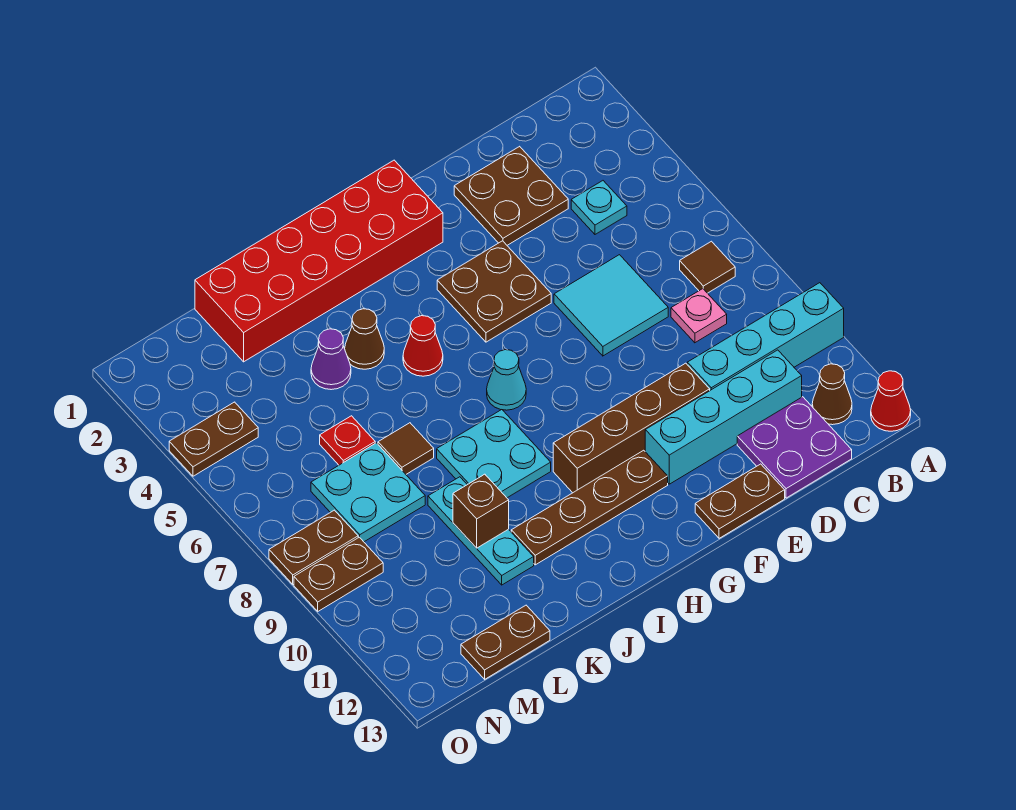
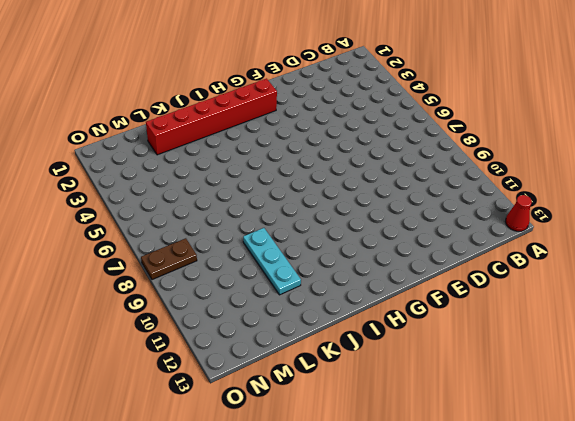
red 1x6 brick [146,79,277,155] -> red 2x6 brick [195,160,443,362]
none -> cyan 1x4 brick [687,283,844,390]
none -> brown 1x1 tile [680,241,735,293]
none -> brown 1x1 cone [812,364,852,425]

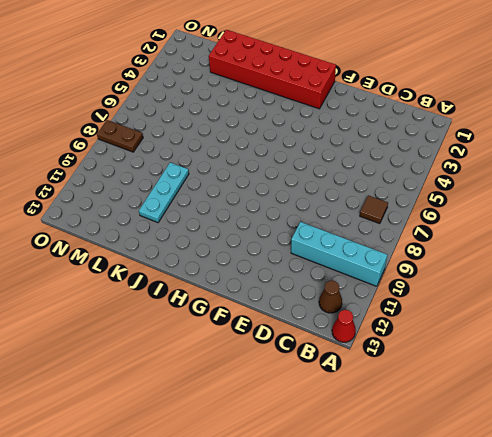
none -> cyan 1x1 plate [571,181,627,234]
none -> pink 1x1 plate [671,289,727,343]
none -> cyan 1x4 brick [645,350,802,484]

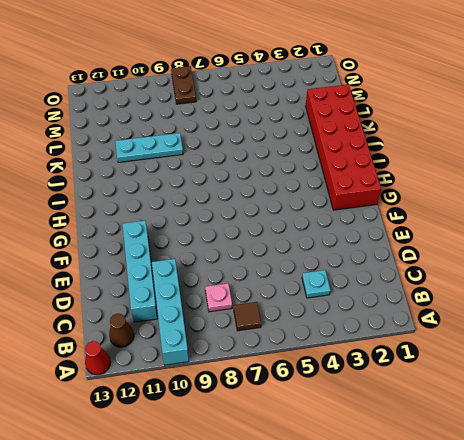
none -> purple 2x2 plate [737,397,852,498]
none -> brown 2x2 plate [454,146,568,245]
none -> cyan 2x2 tile [554,255,668,356]

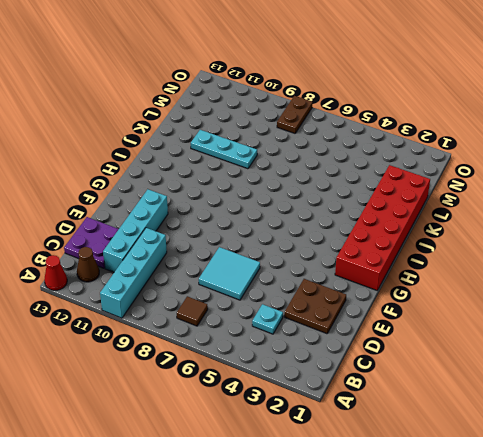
none -> pink 1x1 plate [671,289,727,343]
none -> brown 1x4 brick [553,363,710,493]
none -> brown 1x2 plate [695,464,785,538]

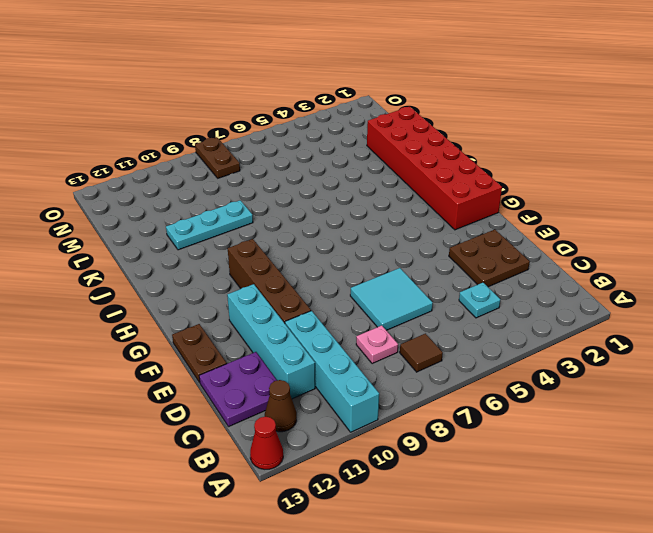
none -> brown 2x2 plate [437,241,551,342]
none -> brown 1x4 plate [511,450,668,565]
none -> cyan 1x1 cone [487,350,526,410]

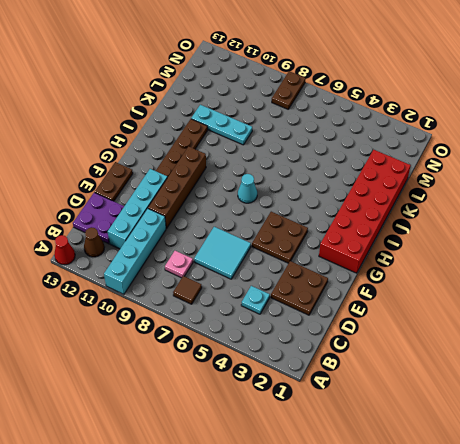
none -> red 1x1 cone [403,316,443,376]
none -> cyan 2x2 plate [437,410,551,498]
none -> brown 1x1 cone [345,309,384,369]

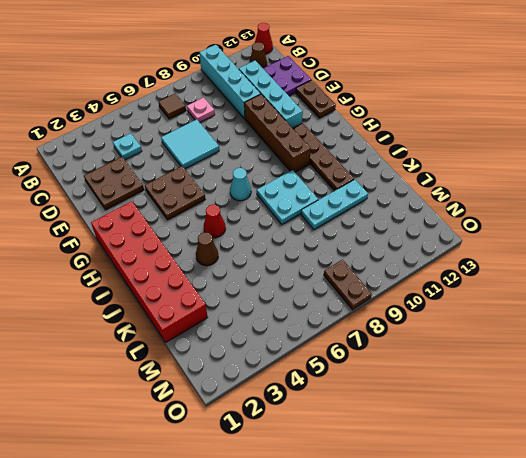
none -> purple 1x1 cone [311,329,351,390]
none -> brown 1x1 tile [378,423,434,474]
none -> red 1x1 plate [320,416,375,465]

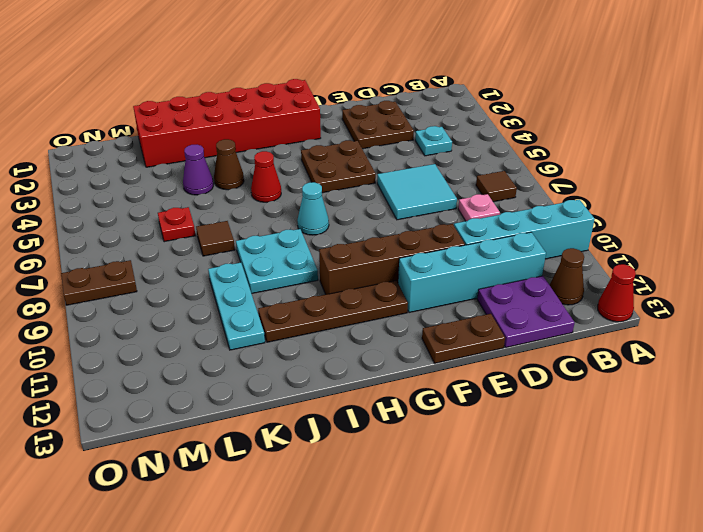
none -> cyan 2x2 plate [311,443,425,542]
none -> brown 1x2 plate [461,605,550,679]
none -> brown 1x2 plate [169,402,258,476]

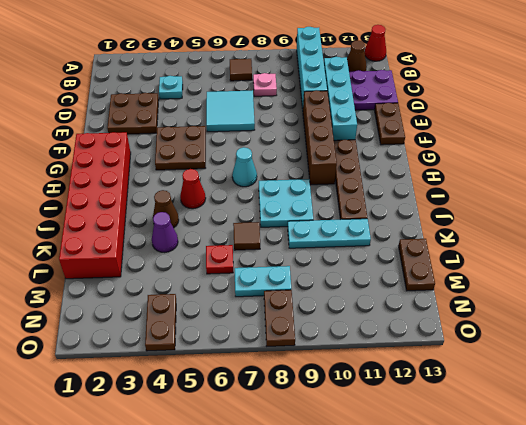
cyan 1x2 plate [235,266,291,297] -> cyan 2x2 plate [311,443,425,542]
none -> brown 1x2 plate [294,537,383,611]
none -> brown 1x1 brick [453,474,509,548]

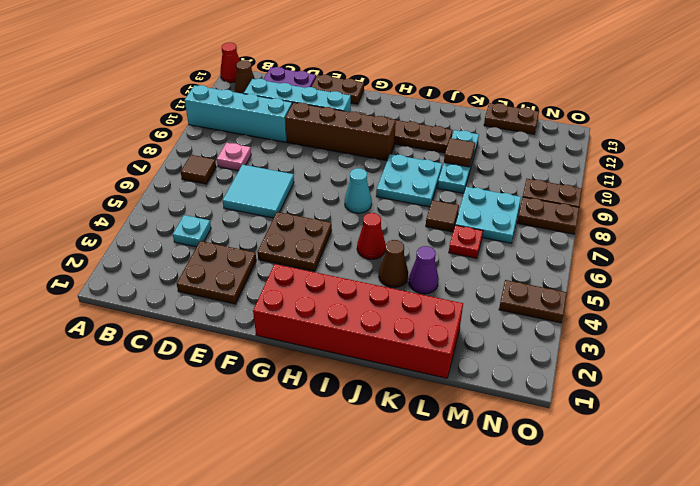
brown 1x1 tile [444,138,475,167] -> brown 1x1 brick [453,474,509,548]

